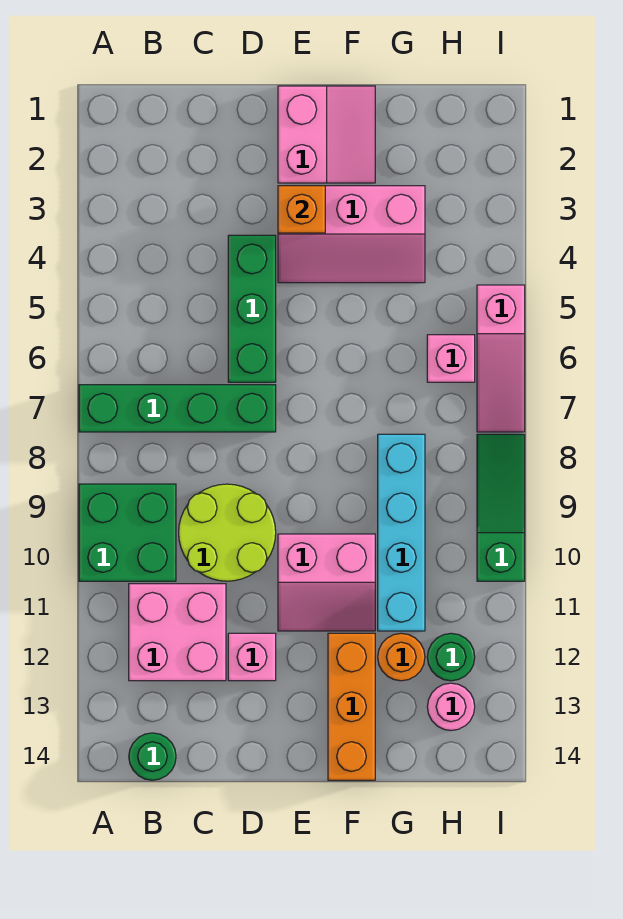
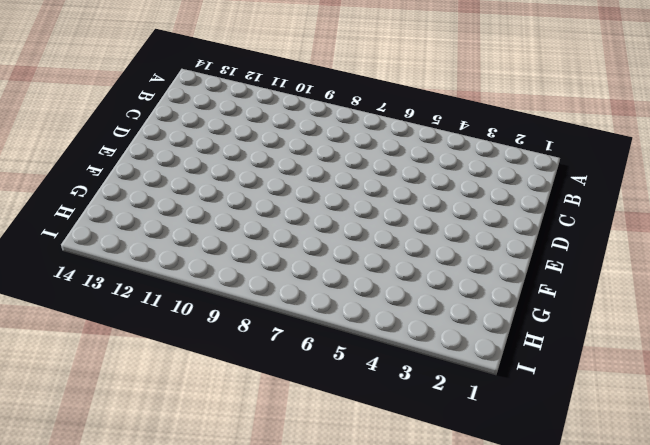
none -> green 1x4 brick [79,385,276,432]
none -> green 2x2 brick [79,484,176,581]
none -> pink 2x2 brick [129,584,226,681]

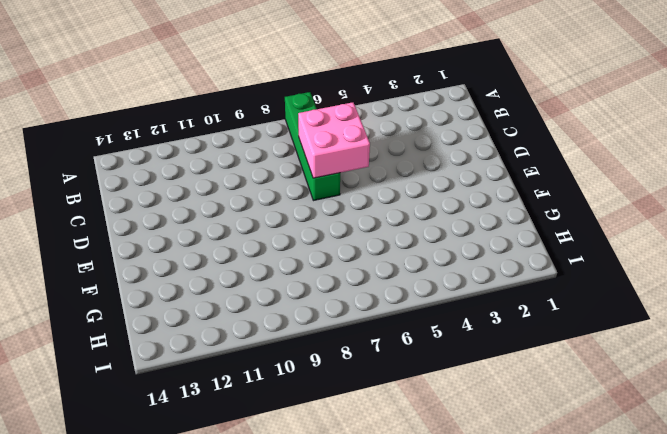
pink 2x2 brick [298,102,370,178] -> pink 2x2 brick moved to [129,584,226,681]
none -> green 2x2 brick [79,484,176,581]
none -> green 1x1 round brick [129,733,176,780]
none -> lime 2x2 round brick [179,484,276,581]

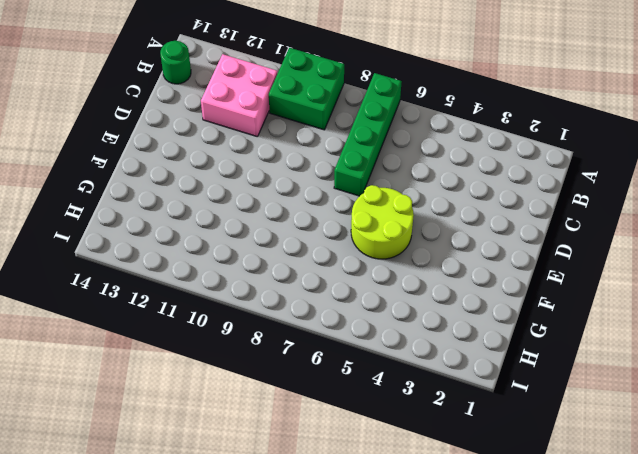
lime 2x2 round brick [351,185,414,259] -> lime 2x2 round brick moved to [179,484,276,581]
none -> green 1x3 brick [228,235,276,382]
none -> pink 1x1 brick [228,633,276,681]
none -> pink 2x2 slope [278,86,375,183]

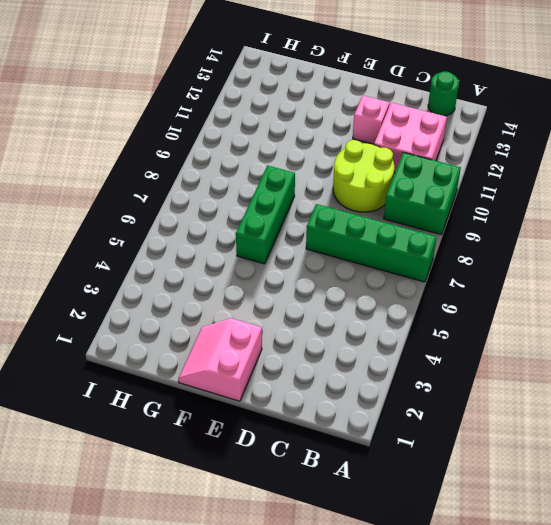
green 1x3 brick [236,166,295,264] -> green 1x3 brick moved to [228,235,276,382]
none -> pink 2x3 slope [278,186,425,283]
none -> pink 2x2 slope [278,534,375,631]
none -> orange 1x3 brick [328,633,375,780]

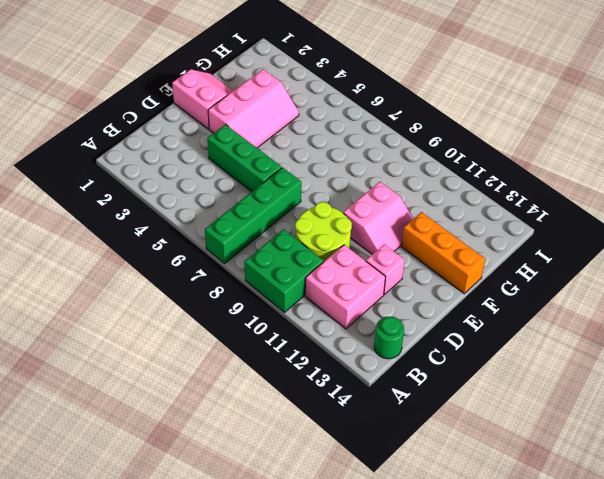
none -> cyan 1x4 brick [378,434,425,631]
none -> orange 1x1 round brick [378,633,425,681]
none -> pink 1x1 brick [427,335,475,382]

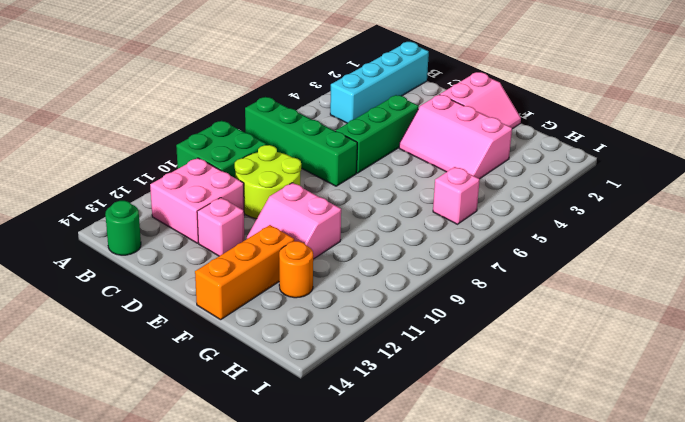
cyan 1x4 brick [330,42,429,123] -> cyan 1x4 brick moved to [378,434,425,631]
none -> green 1x1 round brick [427,633,475,681]
none -> pink 1x1 round brick [427,683,475,730]
none -> pink 1x3 slope [477,285,525,432]

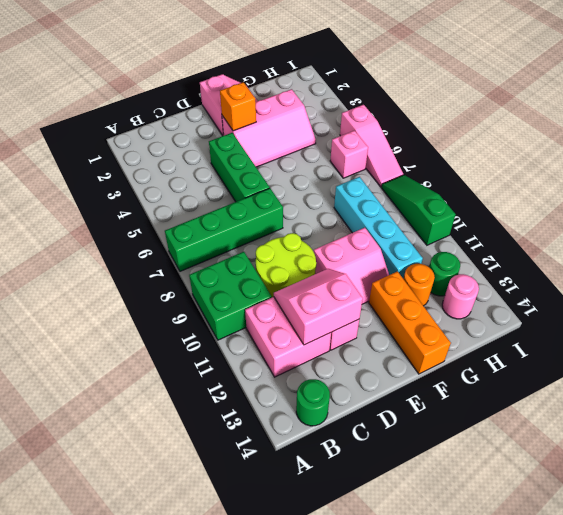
pink 2x2 slope [274,269,363,345] -> none

